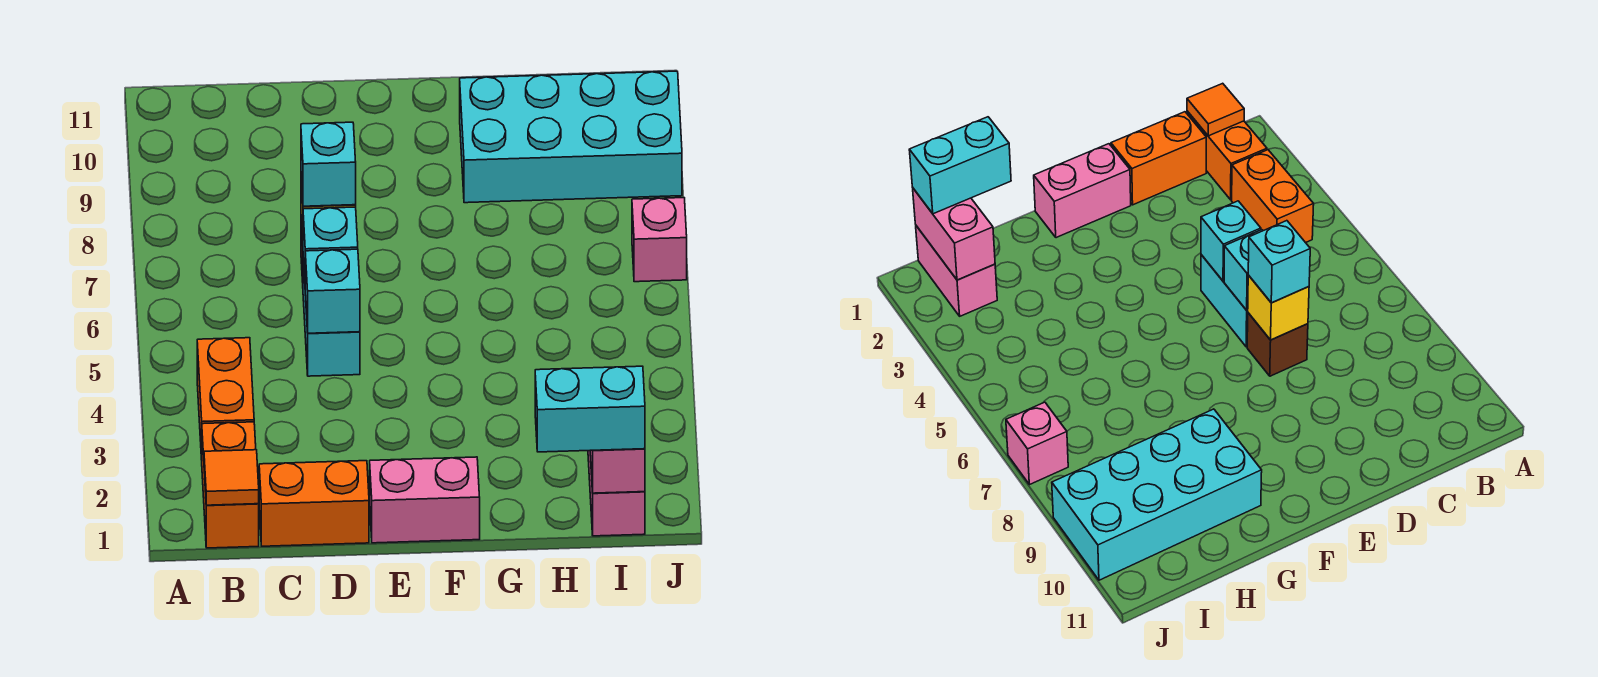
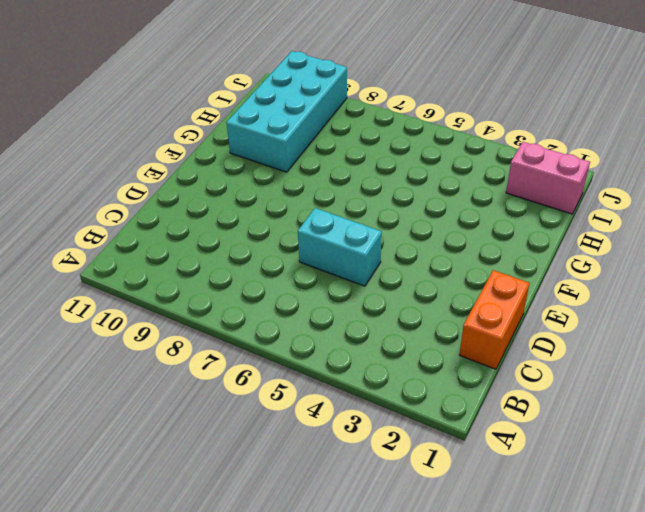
none -> orange 1x2 brick [202,422,259,548]
none -> orange 1x2 brick [197,338,254,460]
none -> brown 1x1 brick [1247,313,1308,376]

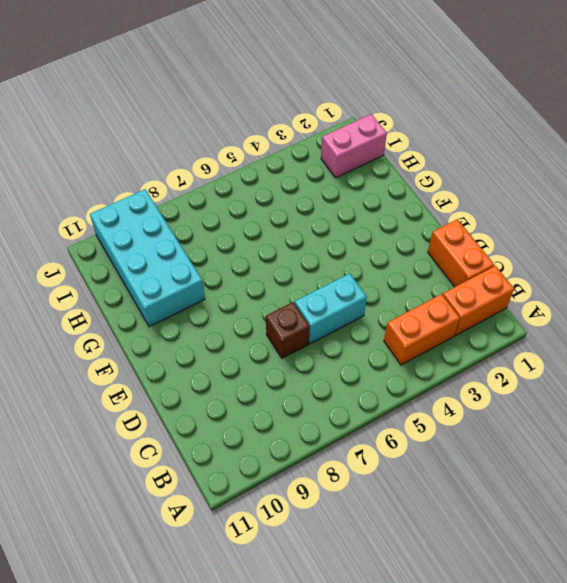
none -> pink 1x2 brick [370,457,480,543]
none -> pink 1x1 brick [632,198,687,282]
none -> orange 1x1 tile [204,450,259,505]

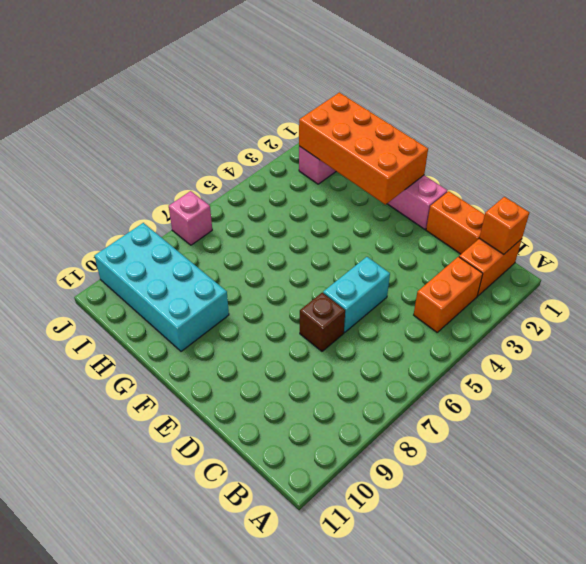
orange 1x1 brick [480,197,529,254] -> orange 1x1 tile [204,450,259,505]
orange 2x4 brick [299,92,428,205] -> pink 1x2 brick [590,449,645,493]
none -> cyan 1x1 brick [305,249,360,333]
none -> cyan 1x1 brick [303,207,358,277]
none -> yellow 1x1 brick [1248,275,1309,340]

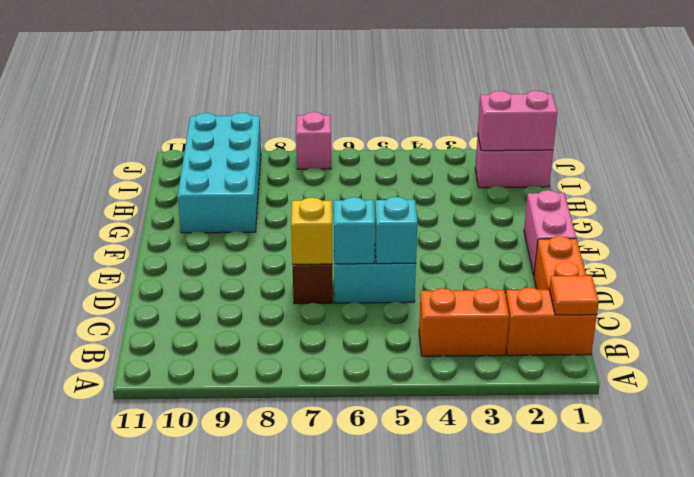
none -> cyan 1x1 brick [301,122,356,206]
none -> cyan 1x2 brick [535,366,645,452]

